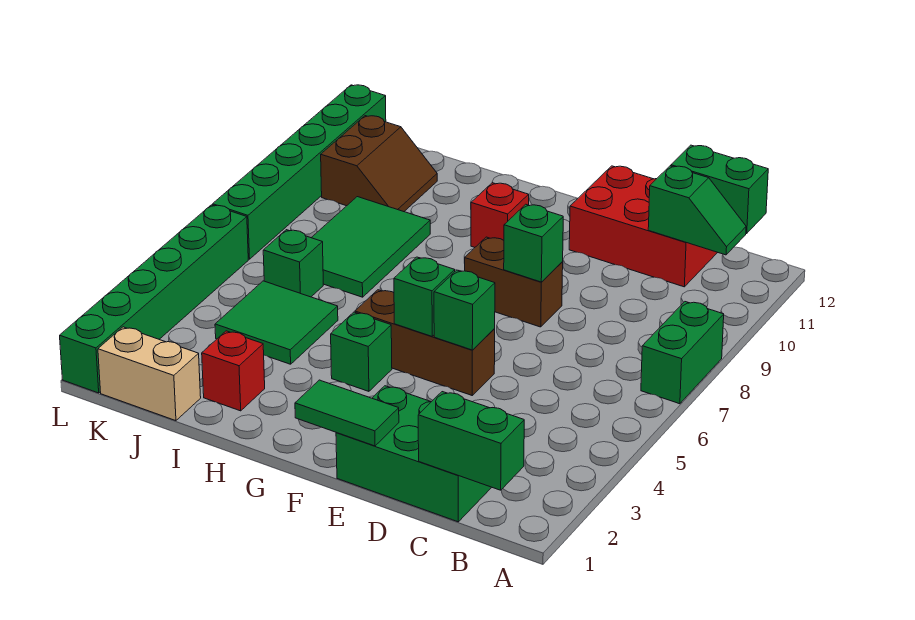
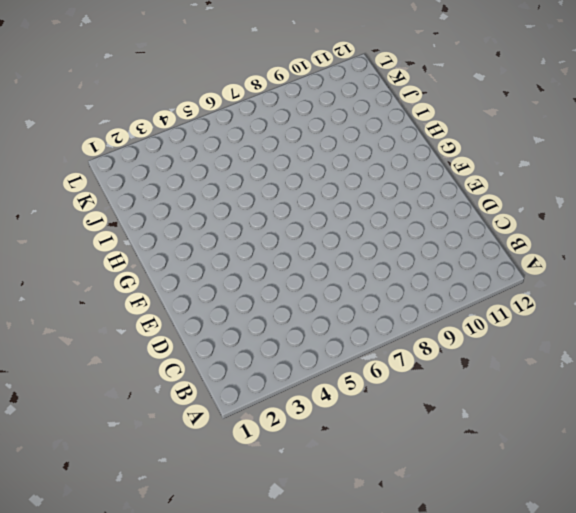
none -> green 1x2 brick [641,302,724,404]
none -> green 2x3 brick [336,386,492,522]
none -> red 2x3 brick [569,166,718,287]

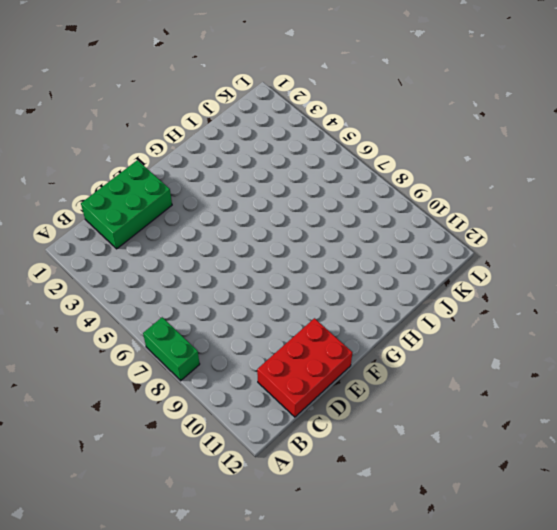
none -> brown 1x3 brick [355,290,495,395]
none -> brown 1x2 brick [465,237,563,327]
none -> green 1x1 brick [331,312,392,391]

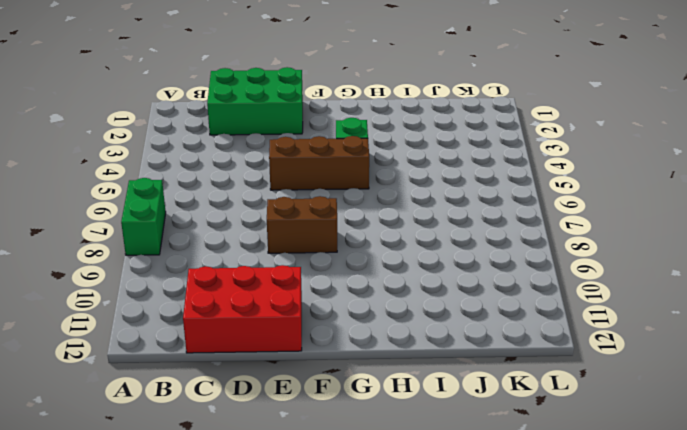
none -> red 1x1 brick [471,183,529,247]
none -> red 1x1 brick [202,331,265,411]
none -> green 2x2 tile [215,281,338,364]

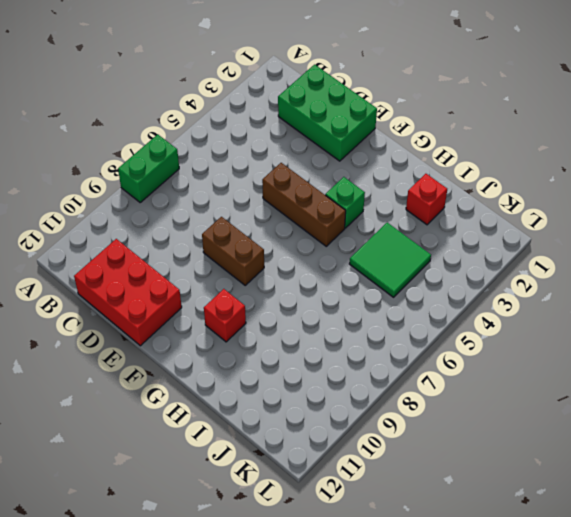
none -> green 2x3 tile [311,197,430,297]
none -> tan 1x2 brick [98,327,201,421]
none -> green 1x1 brick [263,230,323,297]

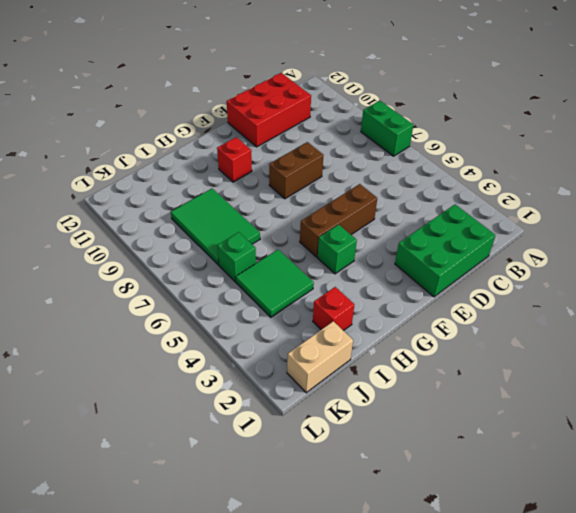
none -> brown 2x2 slope [321,116,437,212]
none -> green 1x6 brick [60,205,248,393]
none -> green 1x6 brick [213,85,386,259]

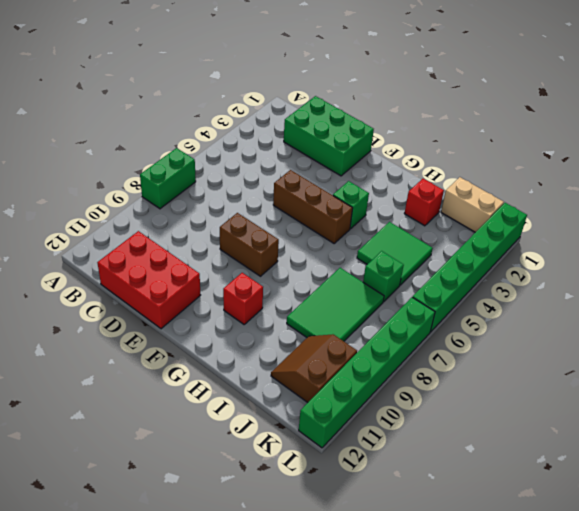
none -> green 1x2 brick [418,392,524,490]
none -> green 1x2 slope [648,166,746,255]
none -> green 1x2 brick [671,145,768,233]

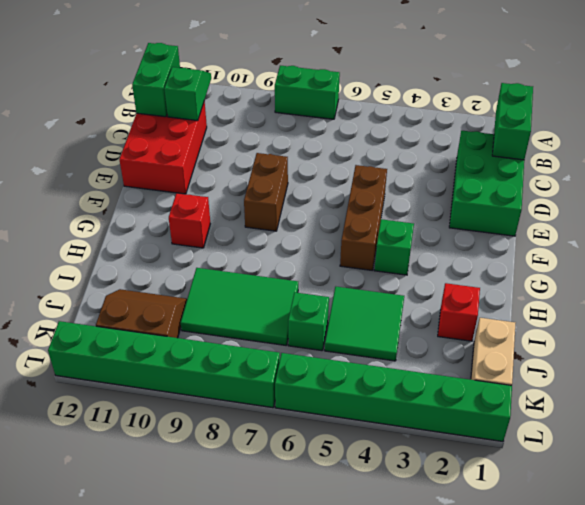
none -> green 1x2 tile [295,380,399,446]
none -> green 1x1 brick [434,270,495,350]
none -> green 1x1 brick [504,204,563,282]

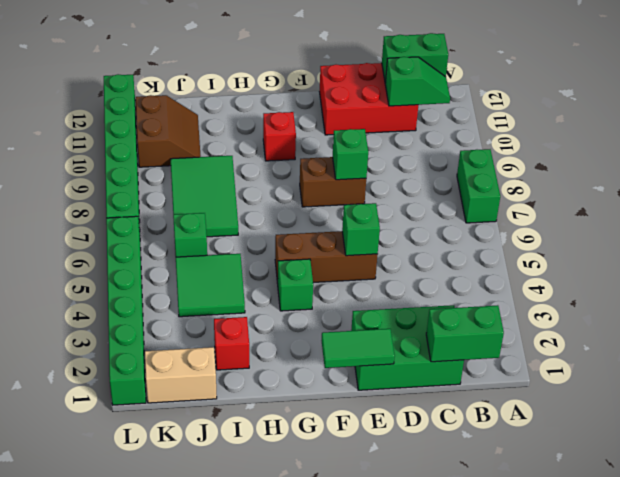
none -> green 1x1 brick [394,257,455,336]

